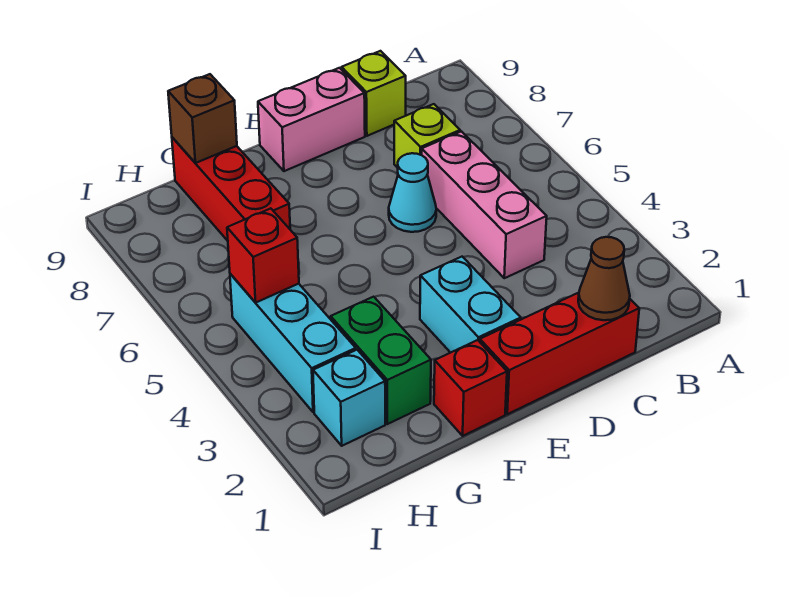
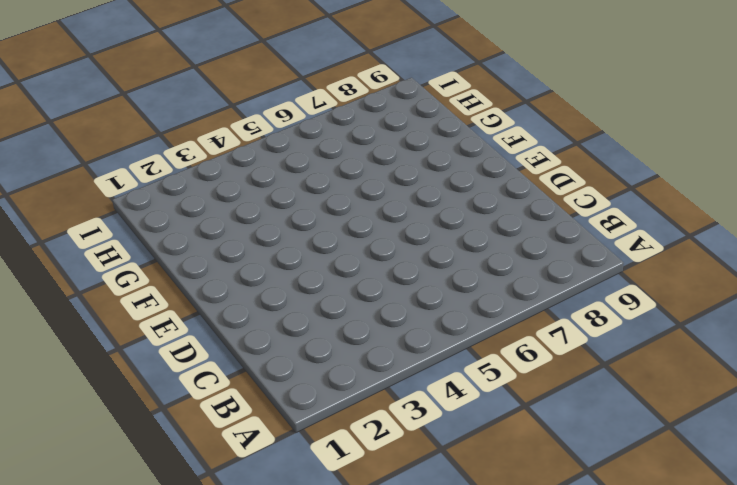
none -> red 1x3 brick [480,293,639,414]
none -> pink 1x3 brick [422,131,547,278]
none -> lime 1x1 brick [394,104,460,168]

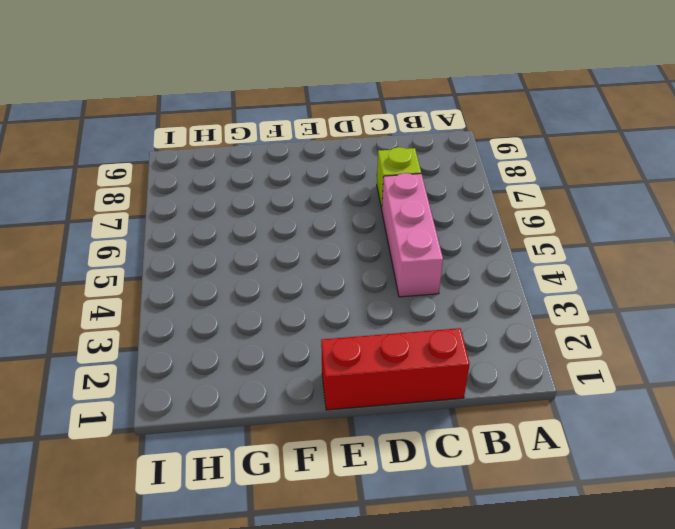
none -> lime 1x1 brick [342,51,406,136]
none -> cyan 1x1 cone [389,153,436,232]
none -> pink 1x2 brick [258,68,365,171]

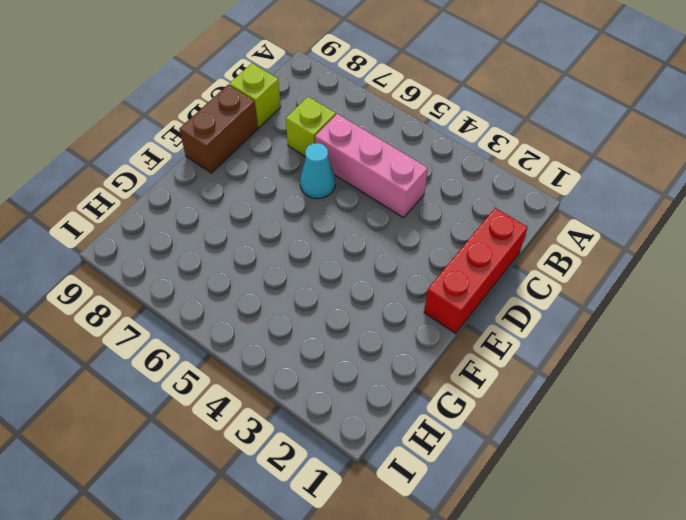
brown 1x2 brick [179,85,258,173] -> pink 1x2 brick [258,68,365,171]
none -> cyan 1x2 brick [420,257,521,353]
none -> red 1x1 brick [434,340,507,436]
none -> green 1x2 brick [331,297,431,424]

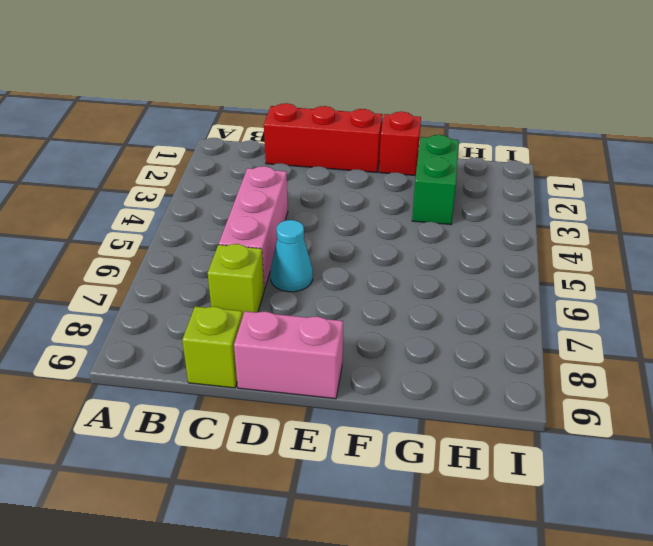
none -> cyan 1x2 brick [420,257,521,353]
none -> red 1x3 brick [172,137,290,241]
none -> cyan 1x1 brick [313,350,385,446]

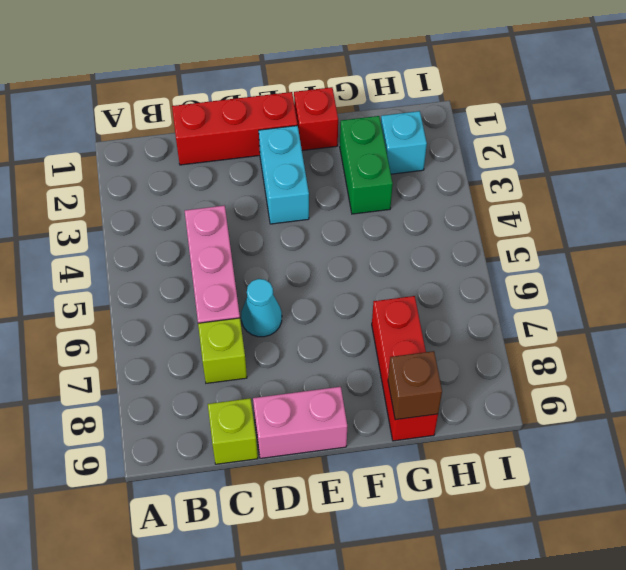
none -> cyan 1x3 brick [230,274,356,412]
none -> brown 1x1 cone [578,237,630,320]
none -> red 1x1 brick [227,208,299,303]

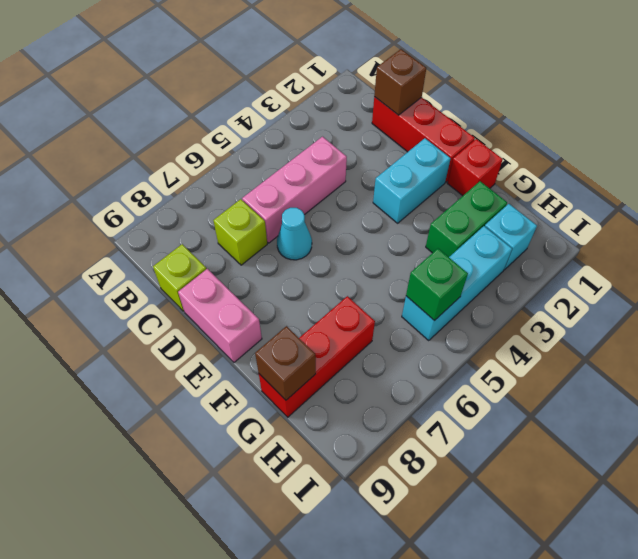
brown 1x1 brick [374,49,426,115] -> brown 1x1 cone [578,237,630,320]
green 1x1 brick [406,249,468,321] -> red 1x1 brick [227,208,299,303]

